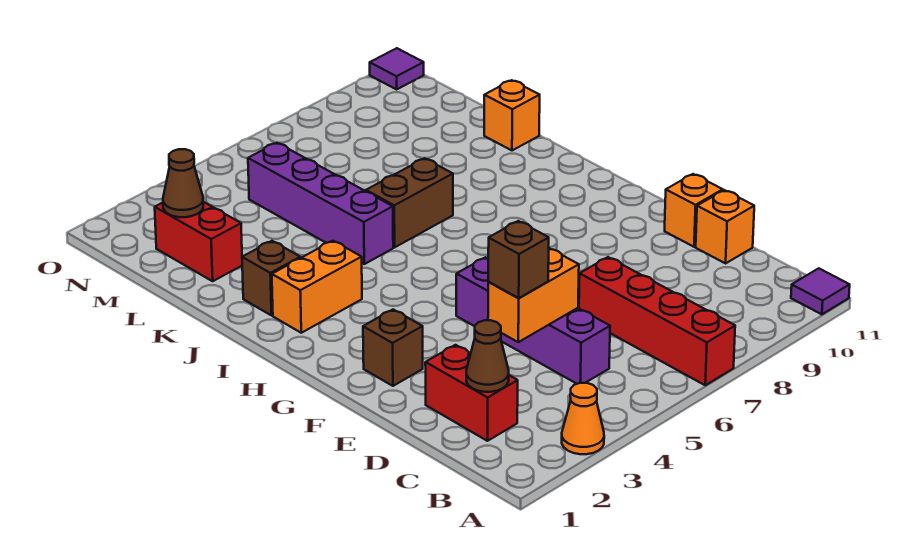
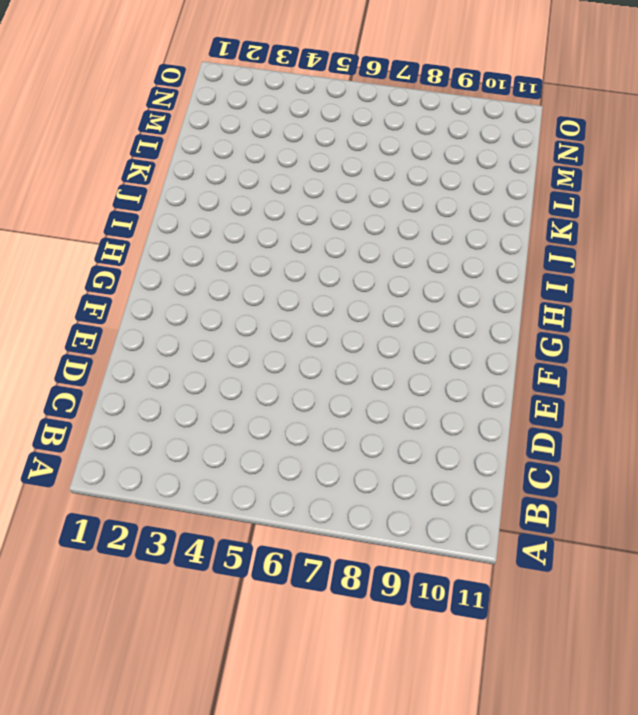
none -> orange 1x1 cone [562,383,604,454]
none -> red 1x4 brick [579,257,735,385]
none -> purple 1x1 tile [791,268,850,314]

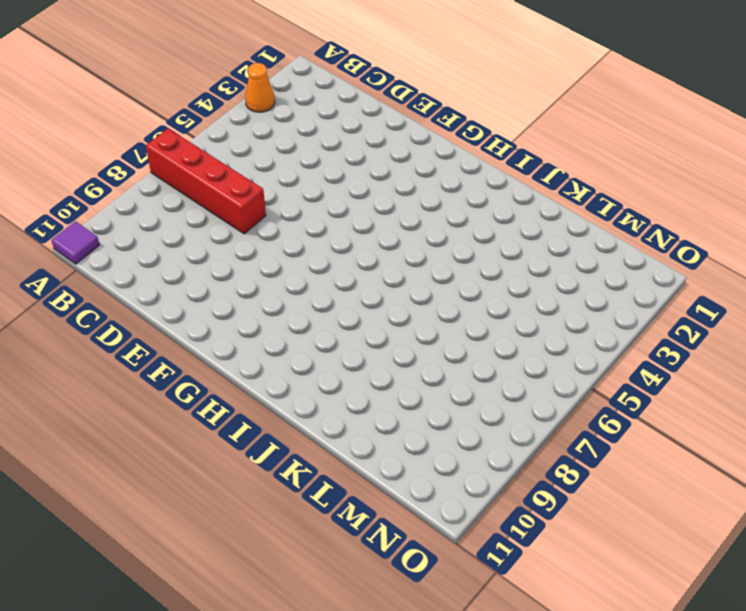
none -> red 1x2 brick [425,345,518,441]
none -> purple 1x4 brick [456,257,610,384]
none -> orange 1x1 brick [696,190,754,263]

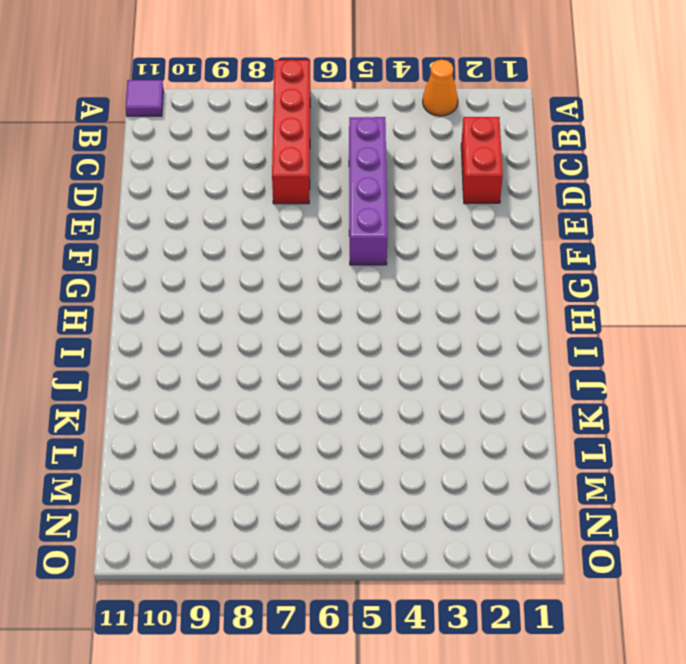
none -> orange 1x1 brick [696,190,754,263]
none -> orange 1x1 brick [665,174,723,247]
none -> brown 1x1 brick [363,310,423,386]

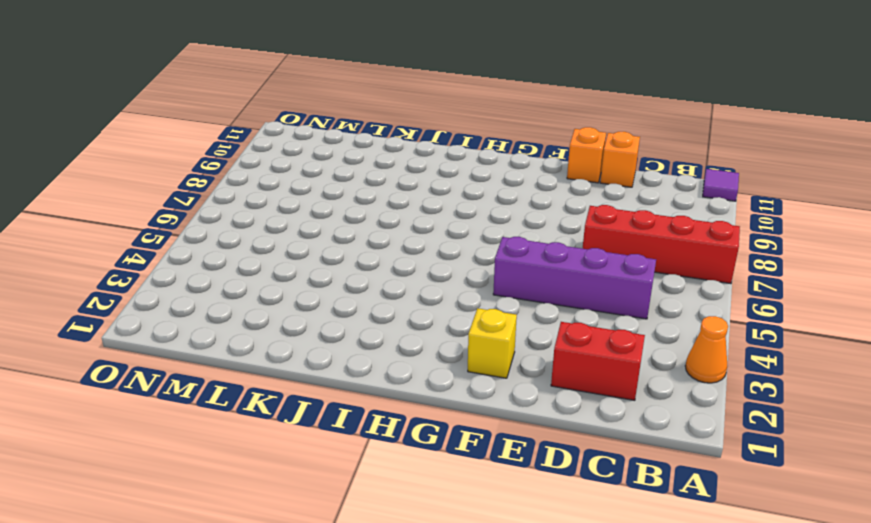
yellow 1x1 brick [468,308,517,378] -> brown 1x1 brick [363,310,423,386]
none -> orange 1x2 brick [272,241,362,333]
none -> brown 1x1 brick [242,241,300,315]
none -> purple 1x4 brick [248,143,393,264]

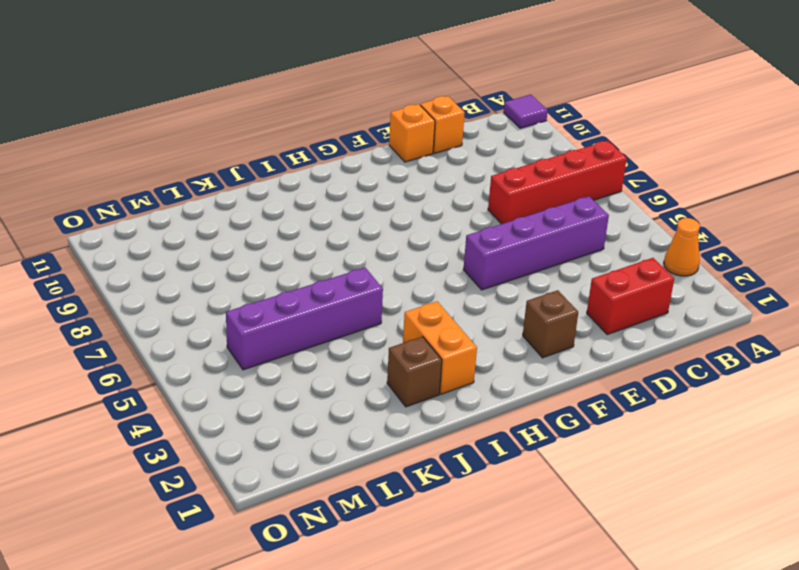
none -> brown 1x2 brick [366,158,453,247]
none -> orange 1x1 brick [484,80,540,151]
none -> red 1x2 brick [155,202,242,281]

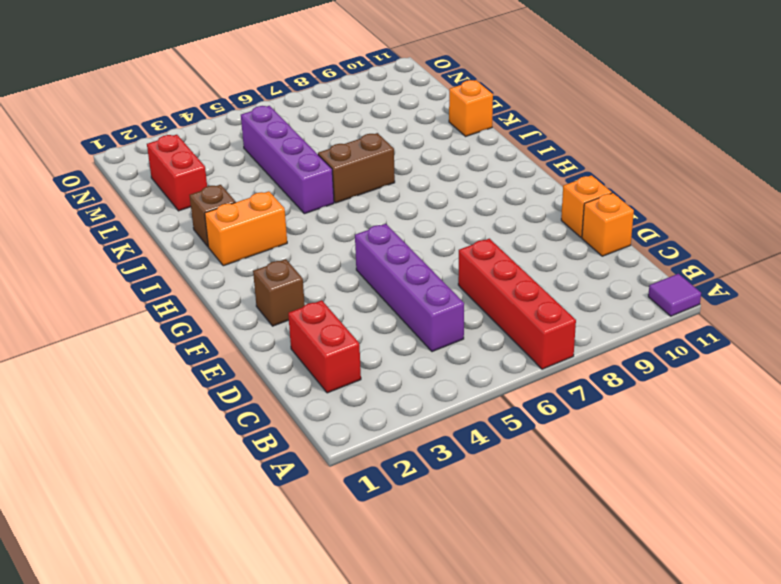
none -> orange 1x1 cone [562,383,604,454]
none -> purple 1x1 tile [370,48,424,89]
none -> brown 1x1 cone [466,320,509,392]

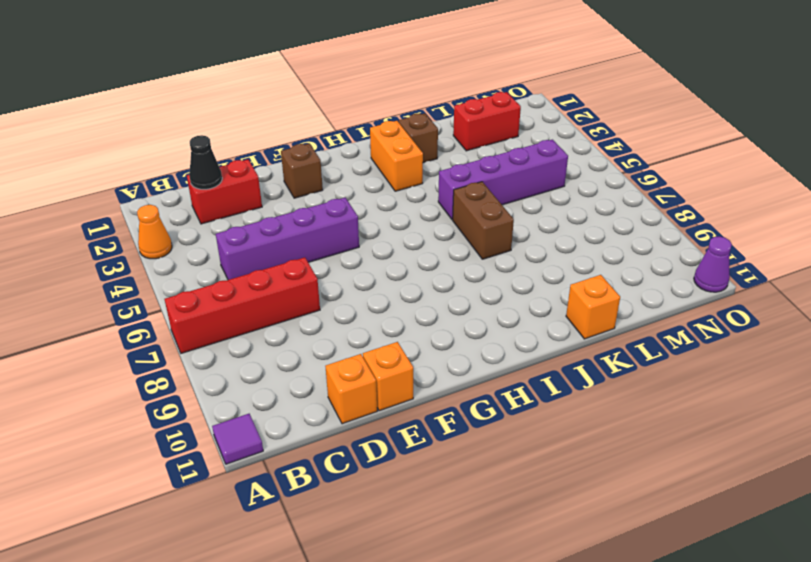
black 1x1 cone [189,135,222,189] -> brown 1x1 cone [466,320,509,392]
purple 1x1 cone [694,236,732,292] -> purple 1x1 tile [370,48,424,89]
none -> orange 1x2 brick [488,248,579,342]
none -> brown 1x1 cone [163,149,203,217]
none -> brown 1x1 brick [488,221,549,298]

